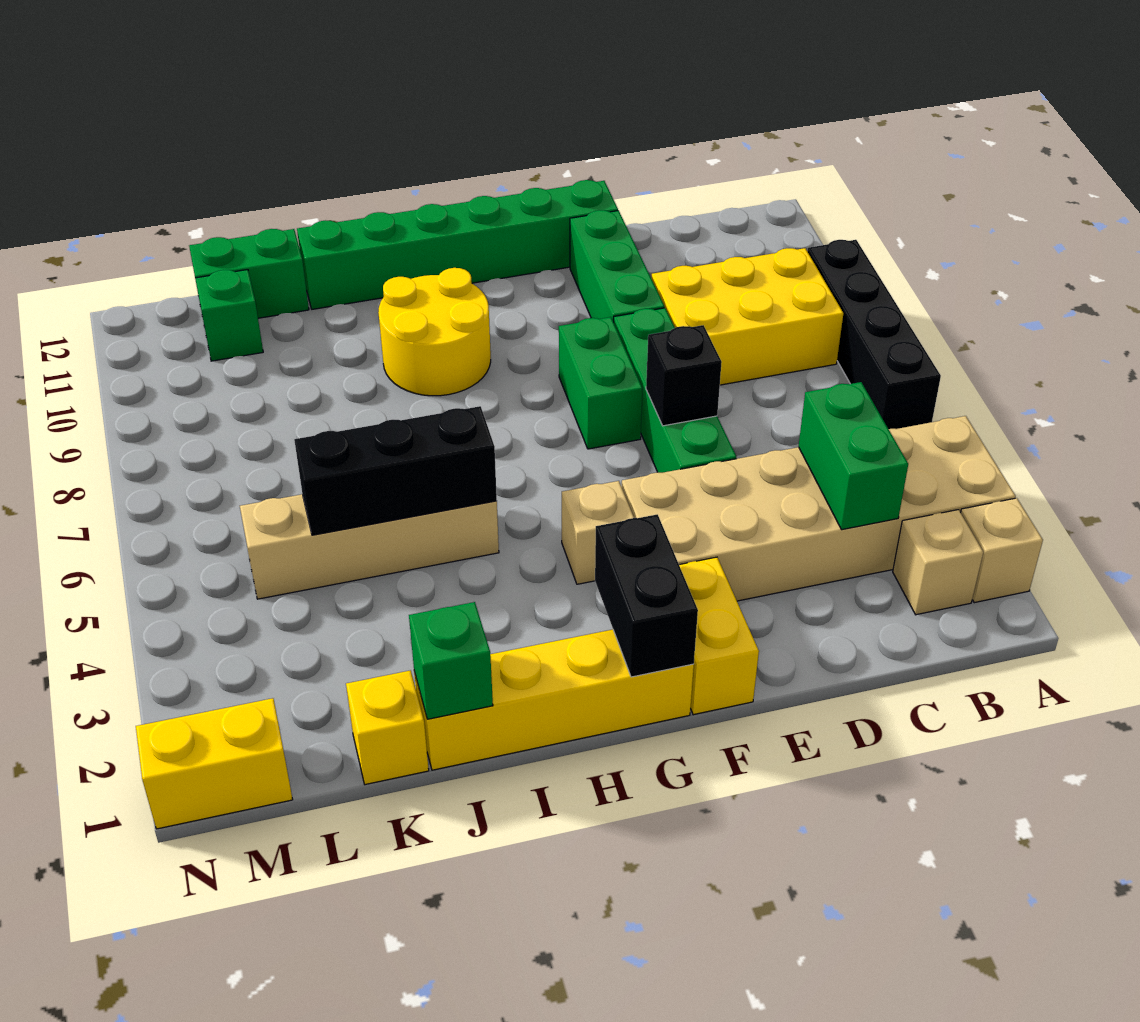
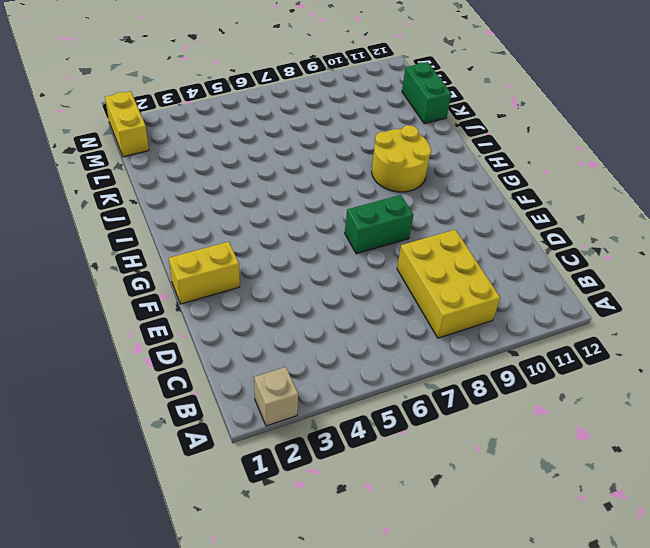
none -> tan 2x6 brick [622,416,1016,601]
none -> black 1x4 brick [807,240,941,429]
none -> tan 1x1 brick [893,510,983,615]

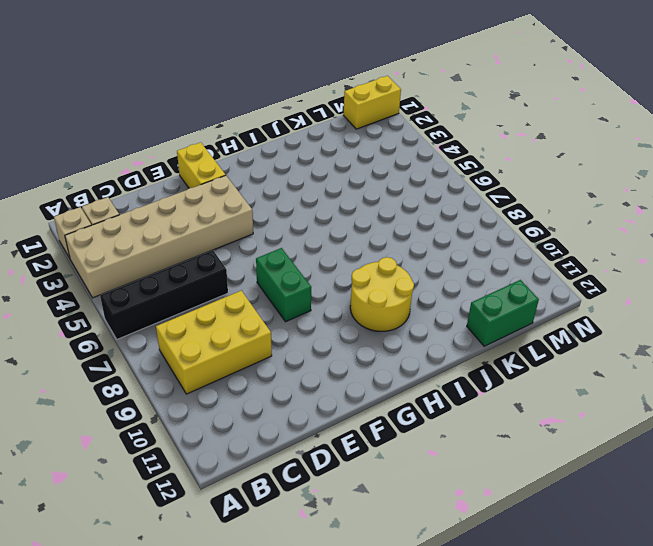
black 1x4 brick [100,250,228,339] -> black 1x4 brick turned to [807,240,941,429]
none -> green 1x4 brick [614,308,736,473]
none -> green 1x3 brick [570,210,664,322]
none -> green 1x6 brick [297,180,618,309]

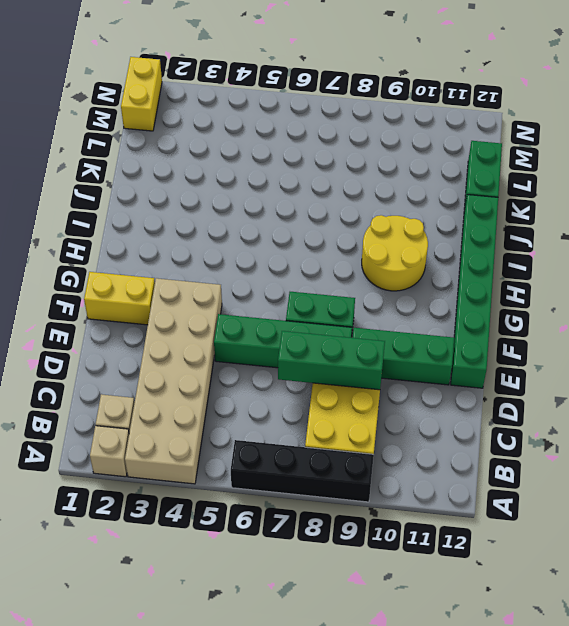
green 1x3 brick [278,331,385,390] -> none
none -> yellow 1x4 brick [414,630,694,770]
none -> tan 1x1 brick [562,481,634,584]
none -> tan 1x4 brick [240,494,499,599]

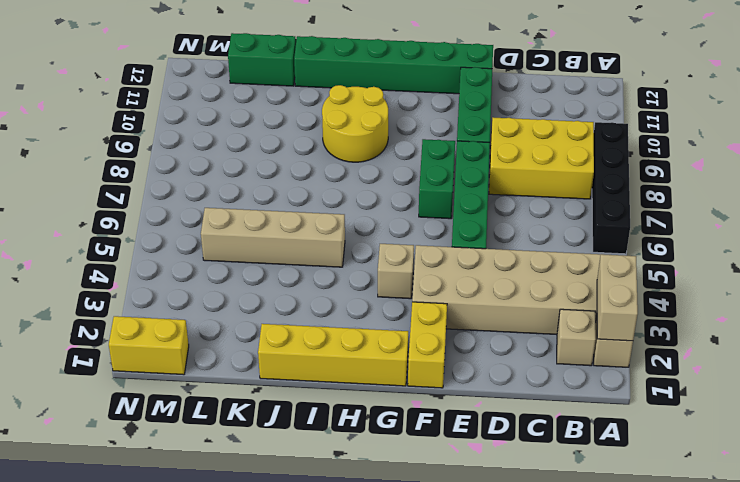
tan 1x2 brick [597,254,638,341] -> none
none -> yellow 1x1 brick [346,670,429,785]
none -> green 1x1 brick [195,270,263,361]
none -> green 1x2 brick [799,382,908,530]

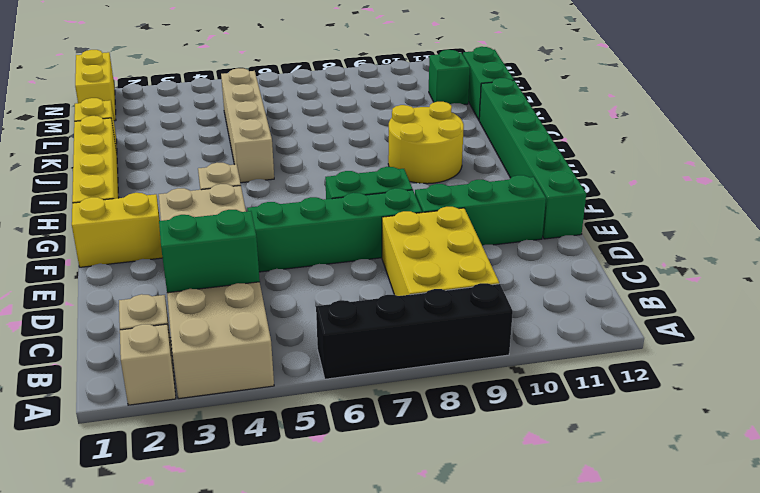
none -> black 1x1 brick [646,325,722,426]
none -> black 1x2 brick [595,514,698,677]
none -> black 1x3 brick [294,406,497,535]

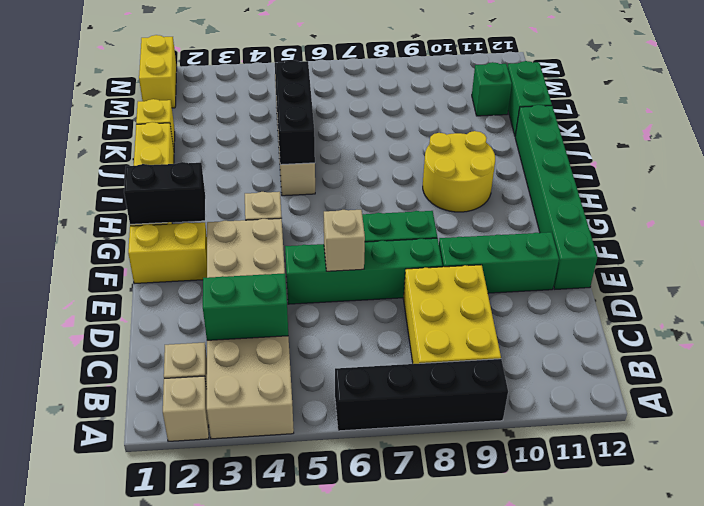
tan 1x1 brick [324,210,365,271] -> black 1x1 brick [646,325,722,426]
none -> green 1x1 brick [409,602,493,719]

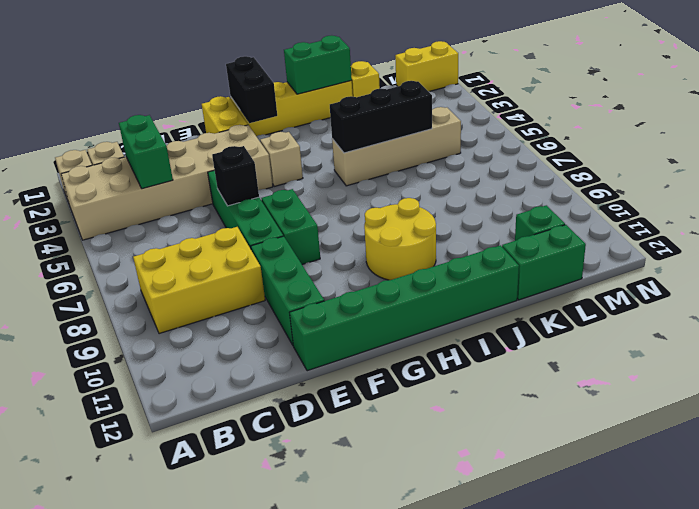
green 1x2 brick [284,35,352,94] -> green 1x1 brick [409,602,493,719]
none -> black 1x4 brick [807,240,941,429]

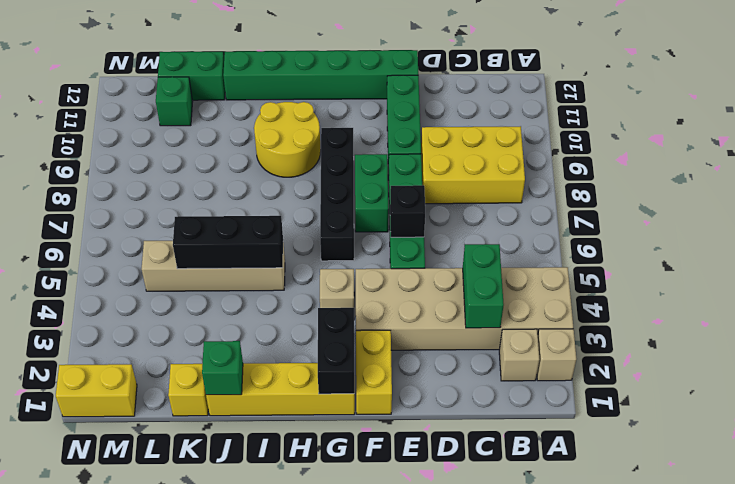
black 1x4 brick [320,128,354,261] -> black 1x4 brick moved to [807,240,941,429]

